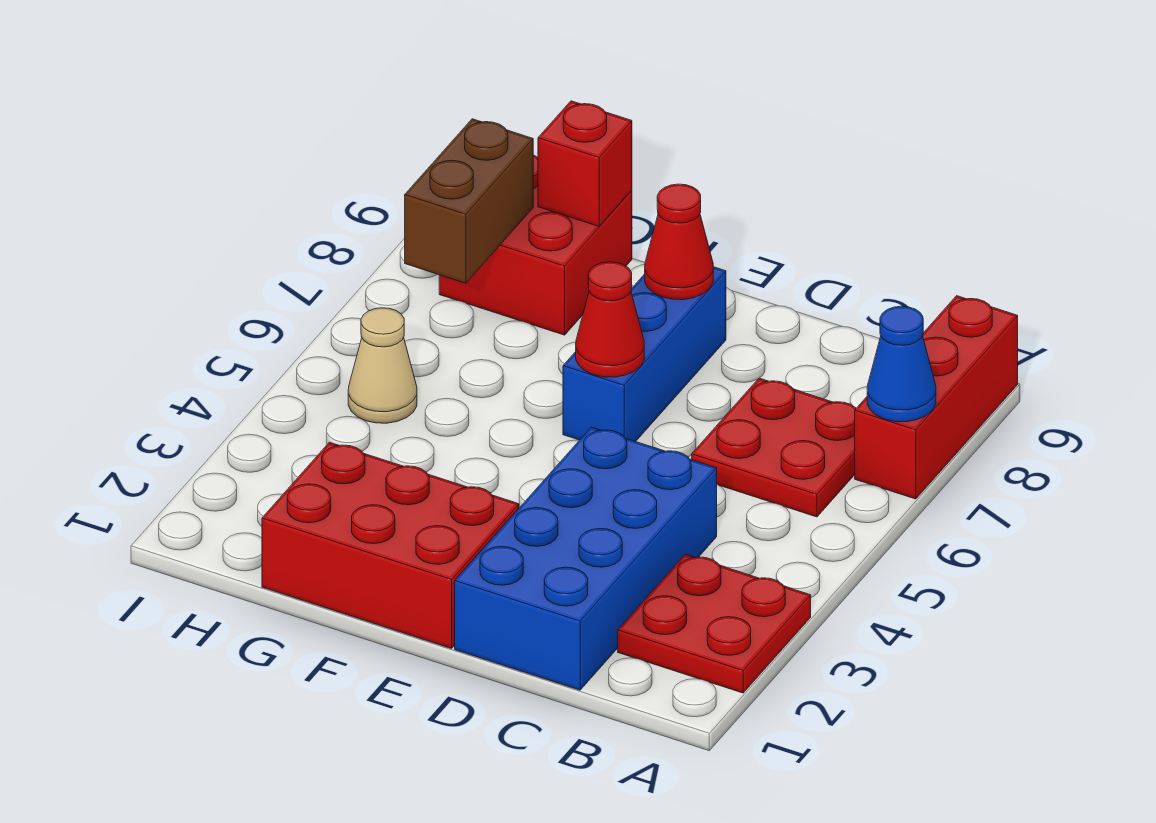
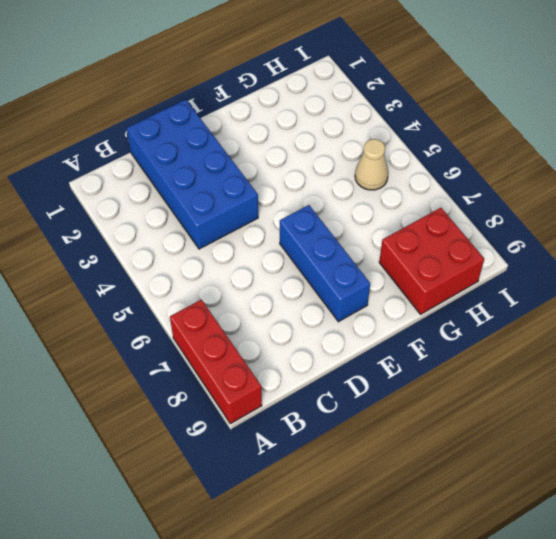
none -> red 2x2 plate [618,554,811,693]
none -> red 2x2 plate [692,378,856,517]
none -> red 2x3 brick [262,442,519,648]

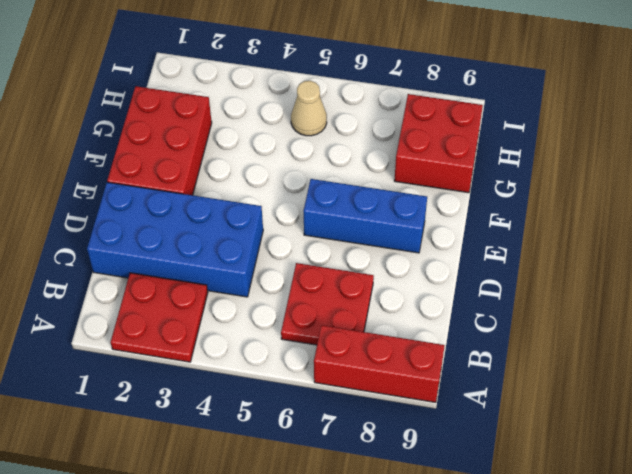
none -> blue 1x1 cone [867,306,936,422]
none -> red 1x1 cone [576,262,644,377]
none -> red 1x1 cone [645,184,713,300]

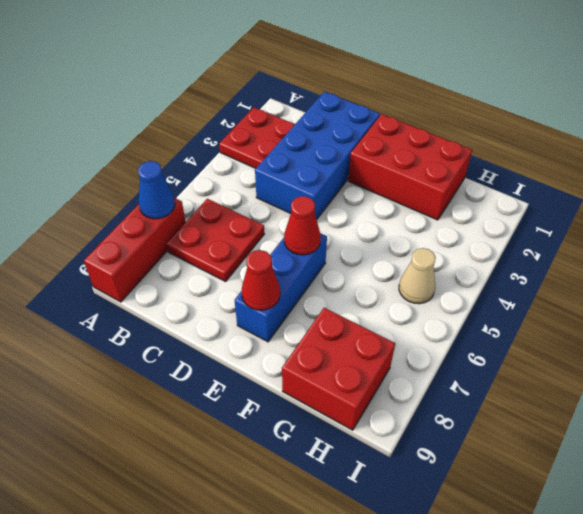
none -> red 1x1 brick [538,101,632,226]
none -> brown 1x2 brick [405,119,533,283]

